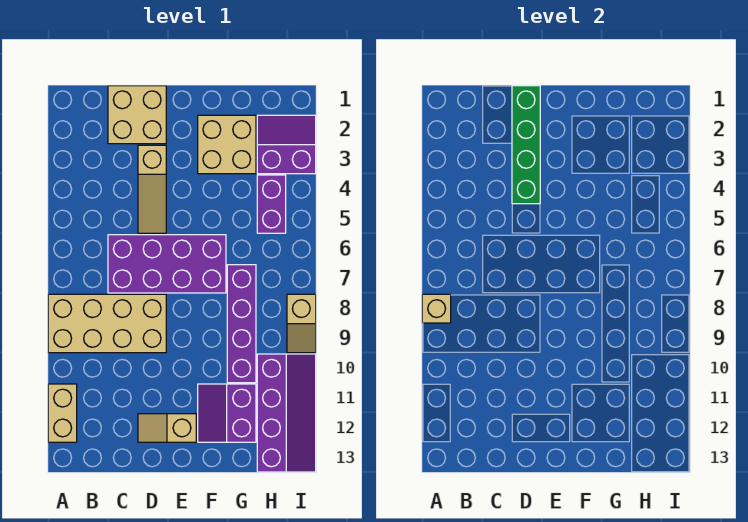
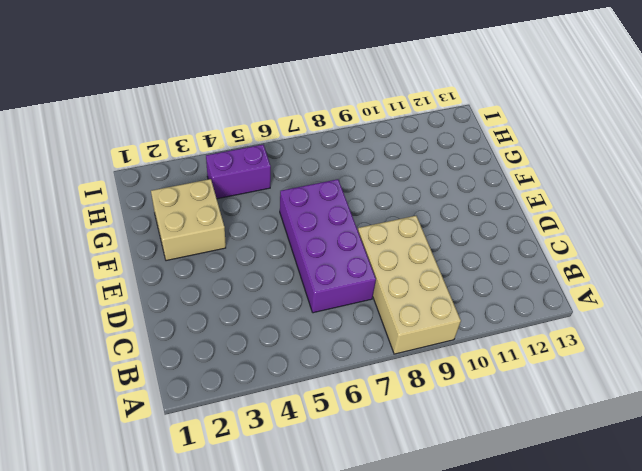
none -> tan 1x2 brick [48,384,77,442]
none -> tan 2x2 brick [108,86,166,144]
none -> tan 1x3 slope [138,145,166,233]

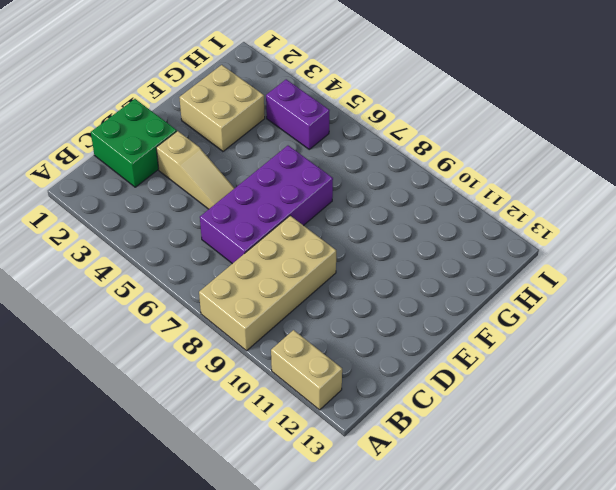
green 2x2 brick [91,99,177,187] -> tan 2x2 brick [108,86,166,144]
none -> tan 1x2 slope [138,414,196,442]
none -> purple 2x2 slope [198,384,256,442]
none -> purple 1x4 brick [227,265,256,383]

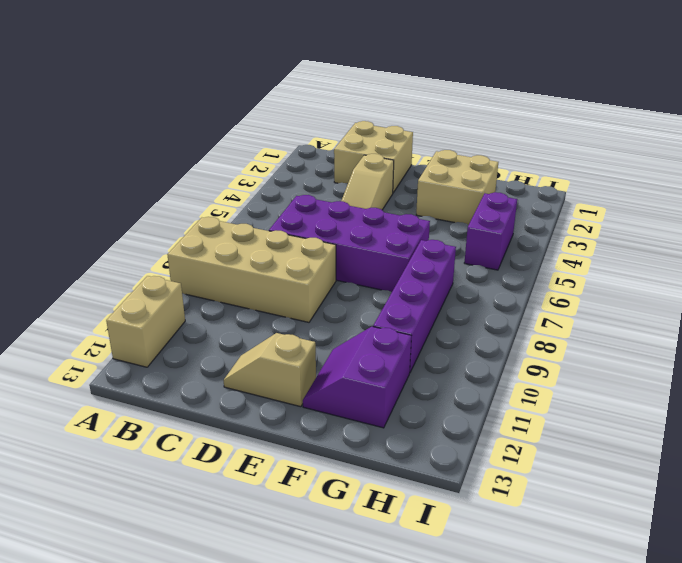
none -> purple 2x2 slope [257,115,316,174]
none -> purple 2x4 slope [257,354,316,472]
none -> tan 1x2 slope [287,294,316,353]

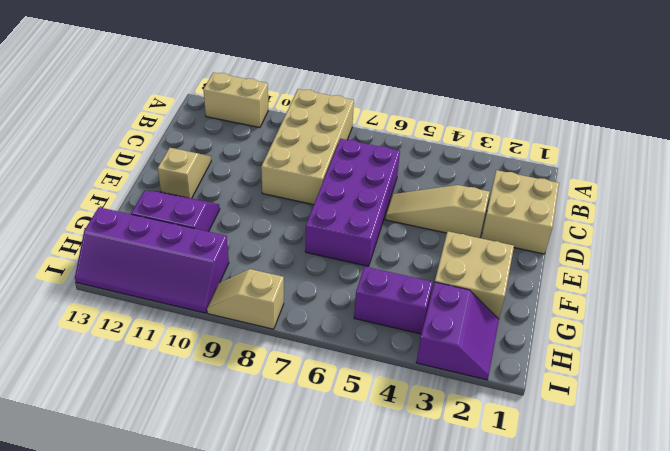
none -> purple 1x4 brick [227,265,256,383]
none -> tan 1x1 brick [422,294,451,323]
none -> green 1x4 brick [512,86,540,204]

